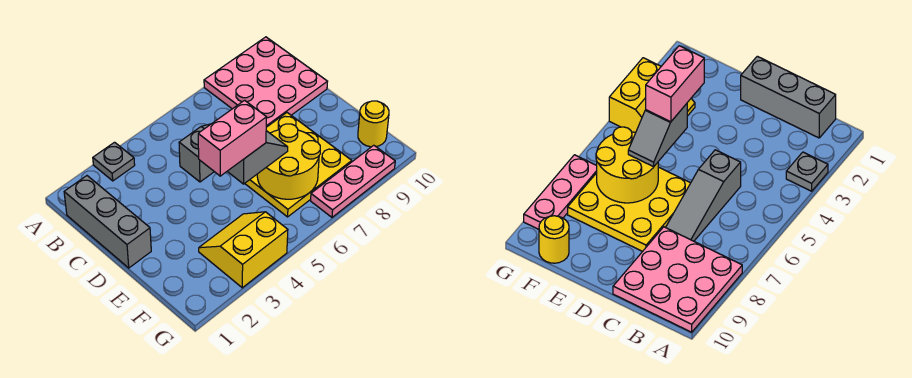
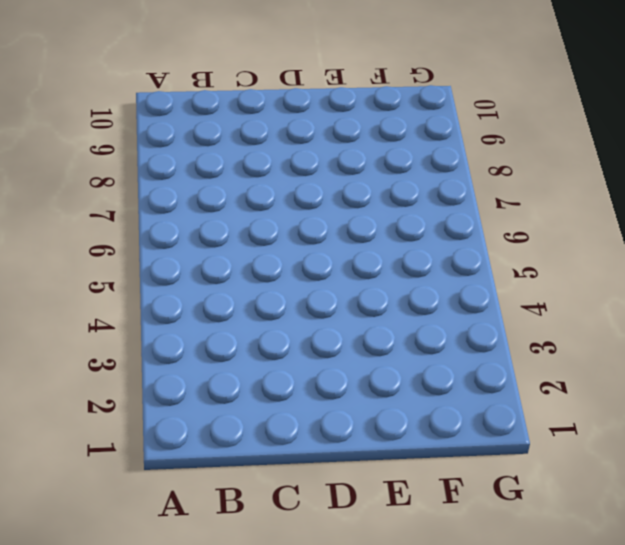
none -> grey 1x1 plate [93,142,135,181]
none -> pink 3x3 plate [204,37,328,127]

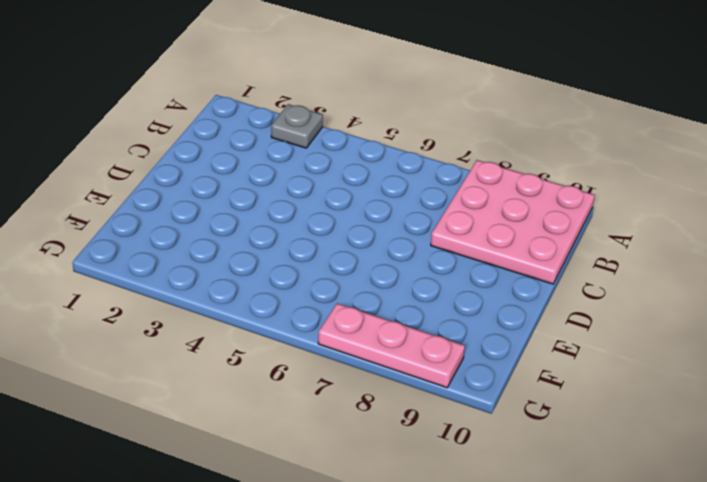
none -> grey 1x3 brick [64,176,151,268]
none -> grey 1x3 slope [179,124,214,182]

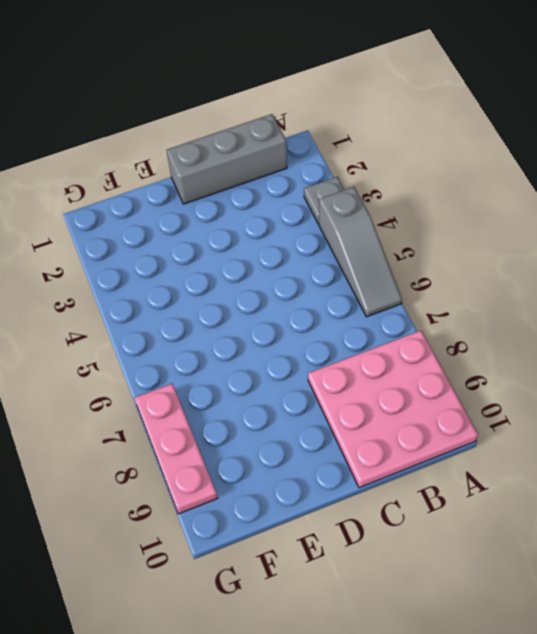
grey 1x3 slope [319,187,402,317] -> grey 1x3 slope moved to [179,124,214,182]
none -> yellow 3x3 plate [245,113,352,217]
none -> yellow 2x2 slope [199,212,288,288]

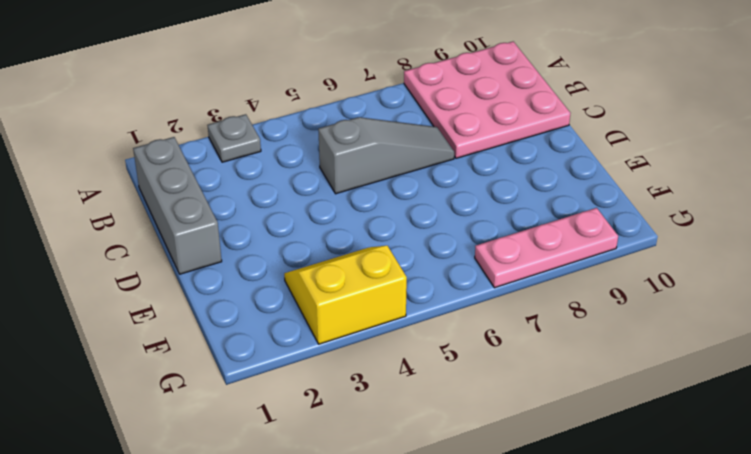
none -> yellow 3x3 plate [245,113,352,217]
none -> yellow 1x1 round brick [358,101,389,147]

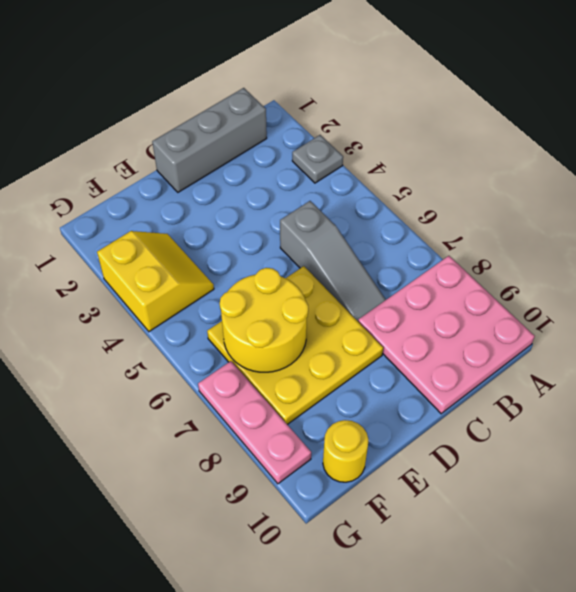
none -> grey 1x2 slope [227,131,288,184]
none -> pink 1x2 brick [198,100,267,176]

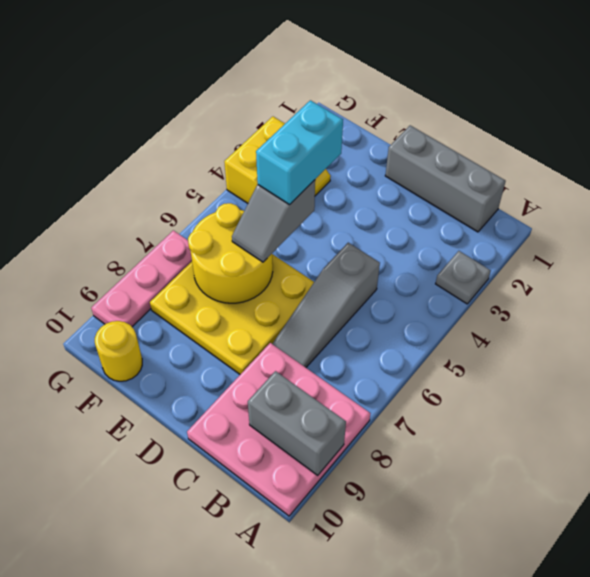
grey 1x2 brick [248,371,346,476] -> none
cyan 1x2 brick [256,100,343,205] -> pink 1x2 brick [198,100,267,176]

